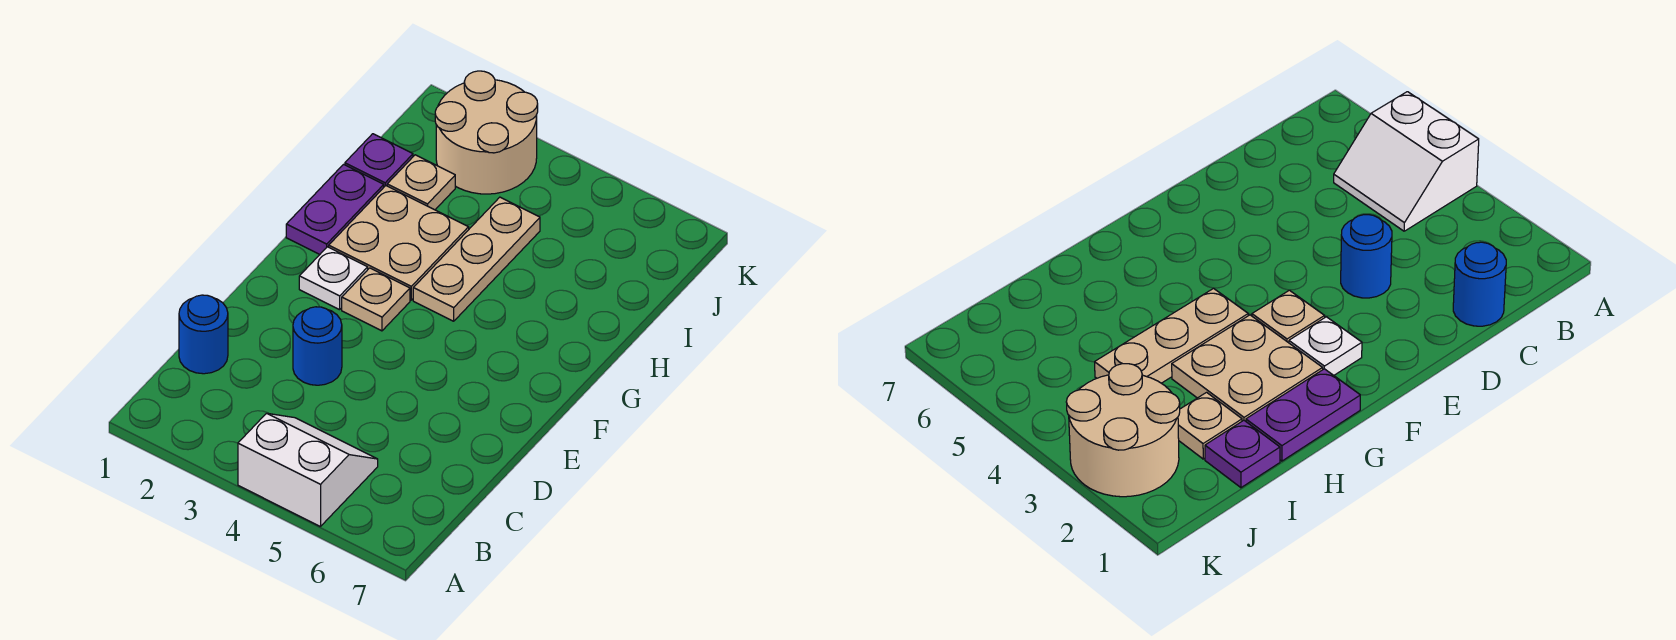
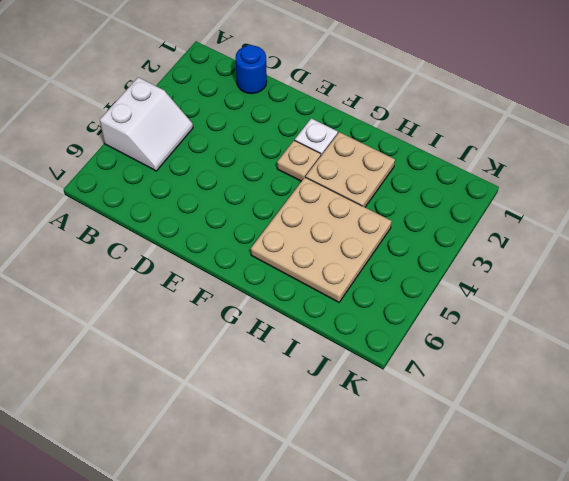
tan 3x3 plate [251,177,392,302] -> tan 1x3 plate [413,197,540,321]
none -> blue 1x1 round brick [293,307,342,385]
none -> purple 1x2 plate [286,164,384,254]

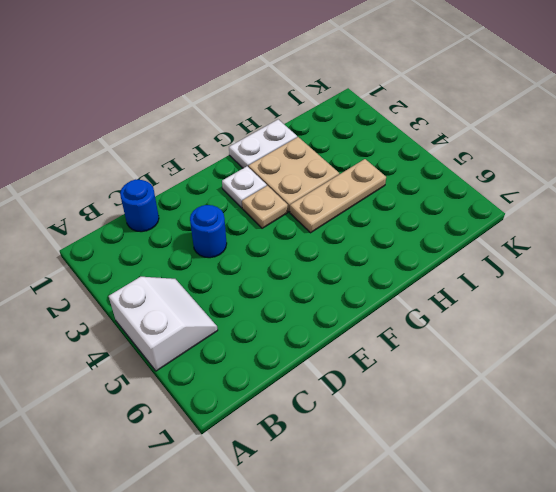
white 1x2 plate [229,119,297,168] -> purple 1x2 plate [286,164,384,254]
none -> purple 1x1 plate [345,134,413,187]
none -> tan 1x1 plate [387,155,455,210]

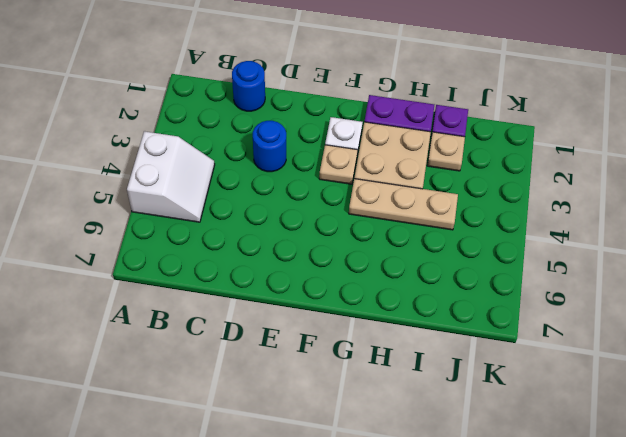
none -> tan 2x2 round brick [435,71,538,194]

